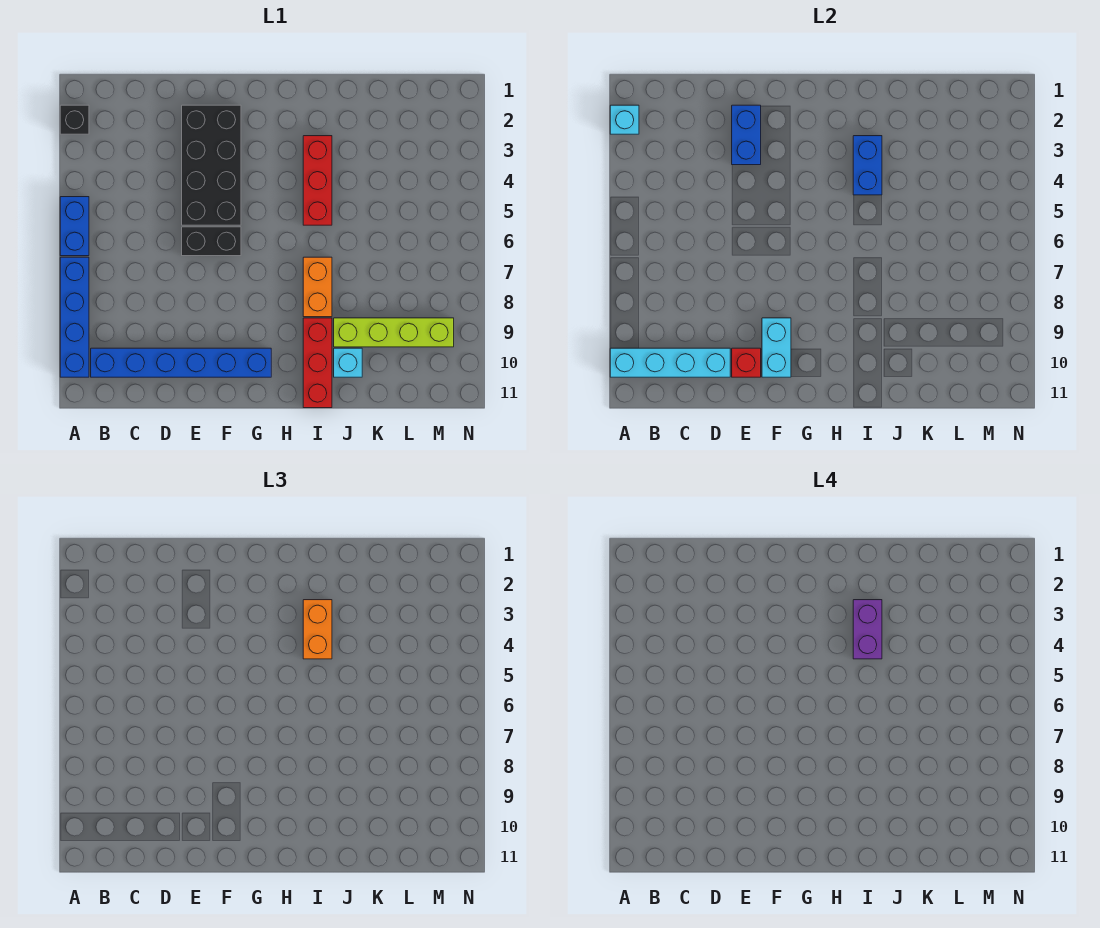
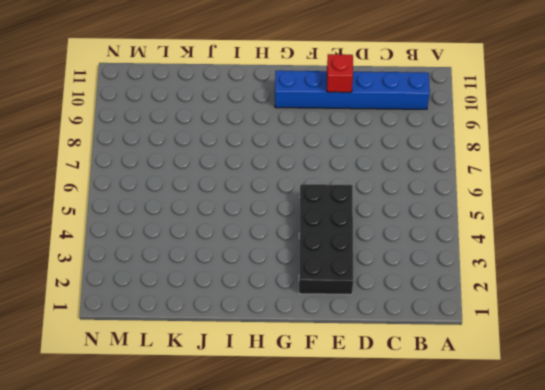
none -> black 1x1 brick [60,105,89,134]
none -> blue 1x2 brick [60,197,89,256]
none -> blue 1x4 brick [60,257,89,377]

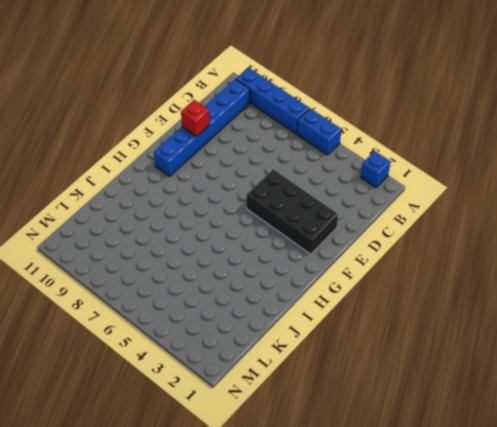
blue 1x1 brick [361,151,390,187] -> black 1x1 brick [60,105,89,134]
none -> black 1x2 brick [182,227,241,256]
none -> red 1x3 brick [303,136,332,225]
none -> orange 1x2 brick [303,257,332,317]

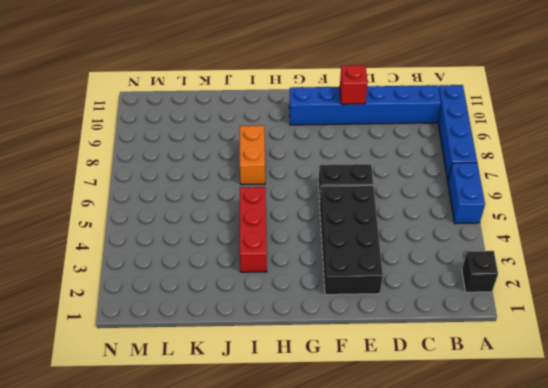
none -> red 1x3 brick [303,318,332,408]
none -> lime 1x4 brick [334,318,454,347]
none -> cyan 1x1 brick [334,348,362,377]

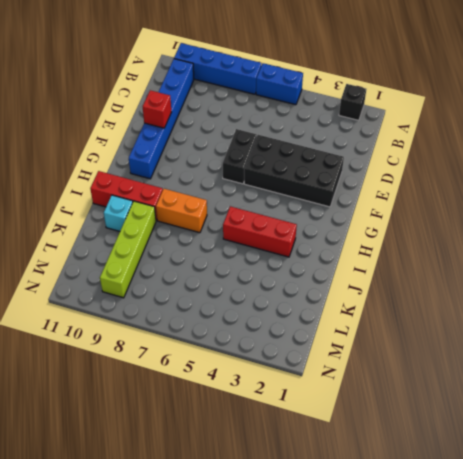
none -> cyan 1x1 brick [610,105,639,134]
none -> cyan 1x4 brick [610,348,730,377]
none -> blue 1x2 brick [732,105,761,165]

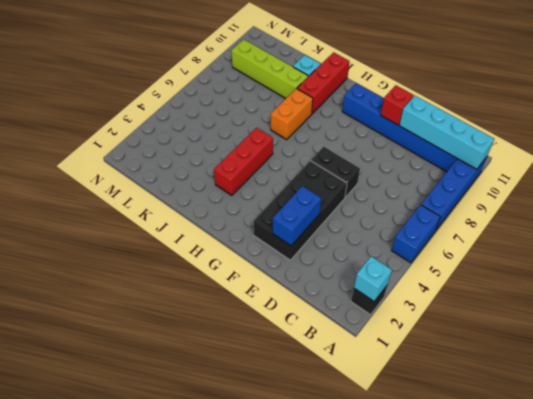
none -> cyan 1x2 brick [762,318,791,377]
none -> blue 1x2 brick [853,136,882,195]
none -> orange 1x2 brick [303,600,332,659]

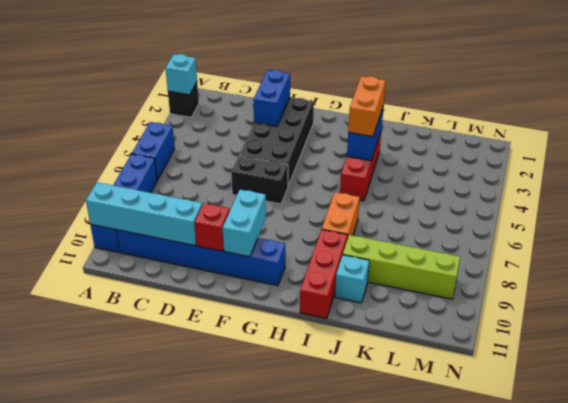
none -> purple 1x2 brick [853,600,882,659]

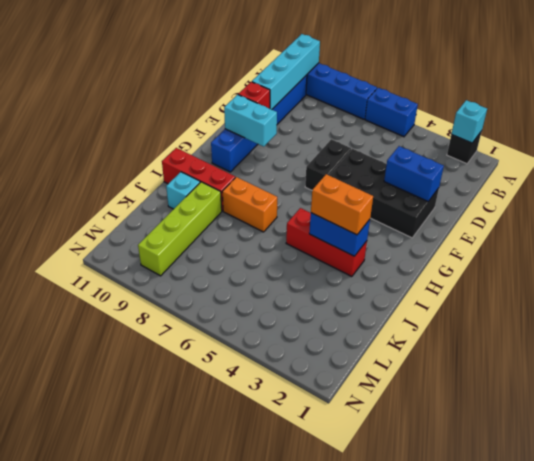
none -> purple 1x2 brick [853,600,882,659]

